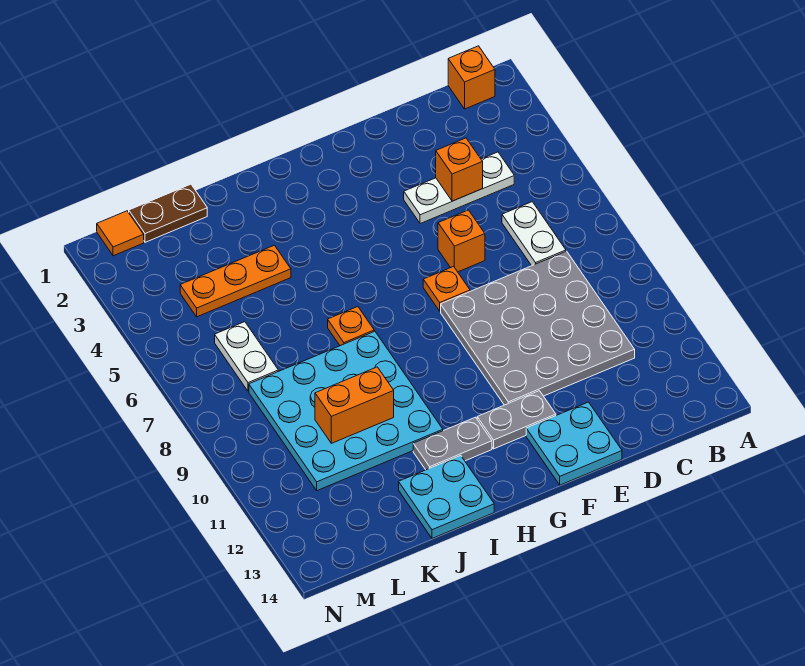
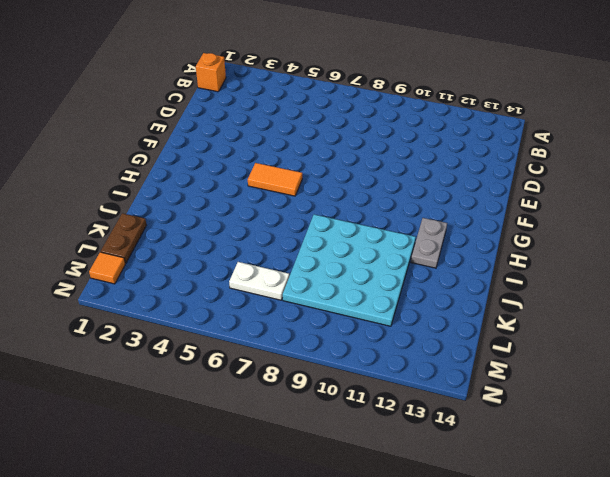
orange 1x2 tile [248,163,302,196] -> none
none -> white 1x3 plate [404,152,514,224]
none -> white 1x2 plate [502,202,566,266]
none -> grey 4x4 plate [441,251,635,405]

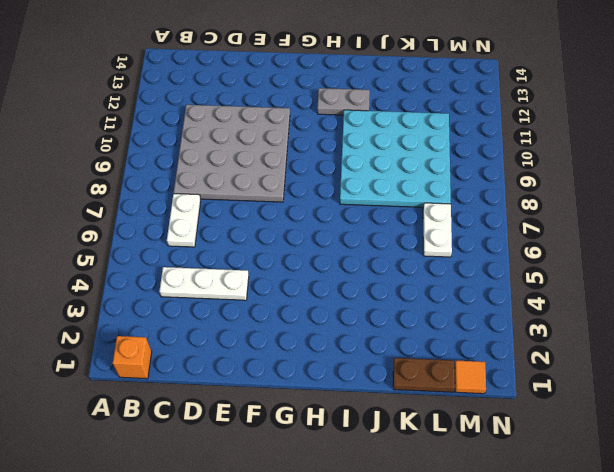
none -> orange 1x1 brick [438,210,485,272]
none -> cyan 2x2 plate [526,402,622,485]
none -> orange 1x1 plate [423,266,470,311]

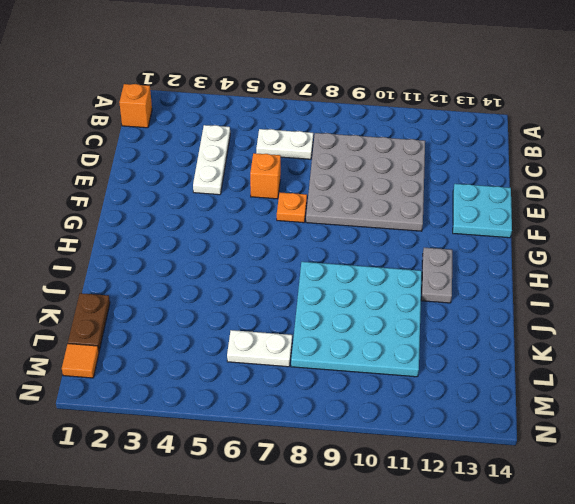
none -> grey 1x2 plate [477,391,556,449]
none -> orange 1x1 plate [328,307,374,346]
none -> cyan 2x2 plate [399,455,494,538]

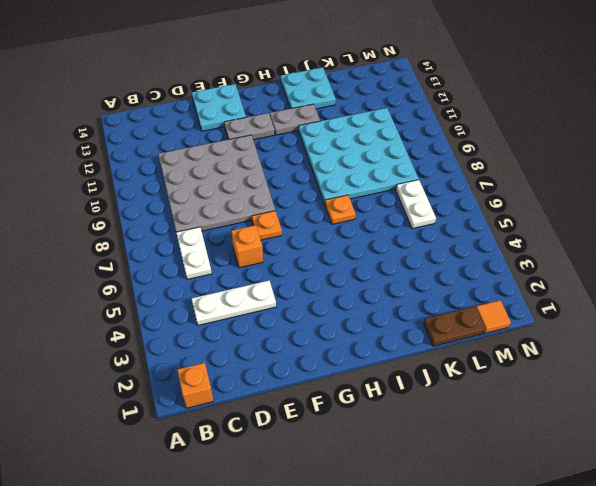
none -> orange 1x3 plate [180,245,291,317]
none -> orange 1x1 brick [436,138,483,201]
none -> orange 1x2 brick [315,367,394,443]

